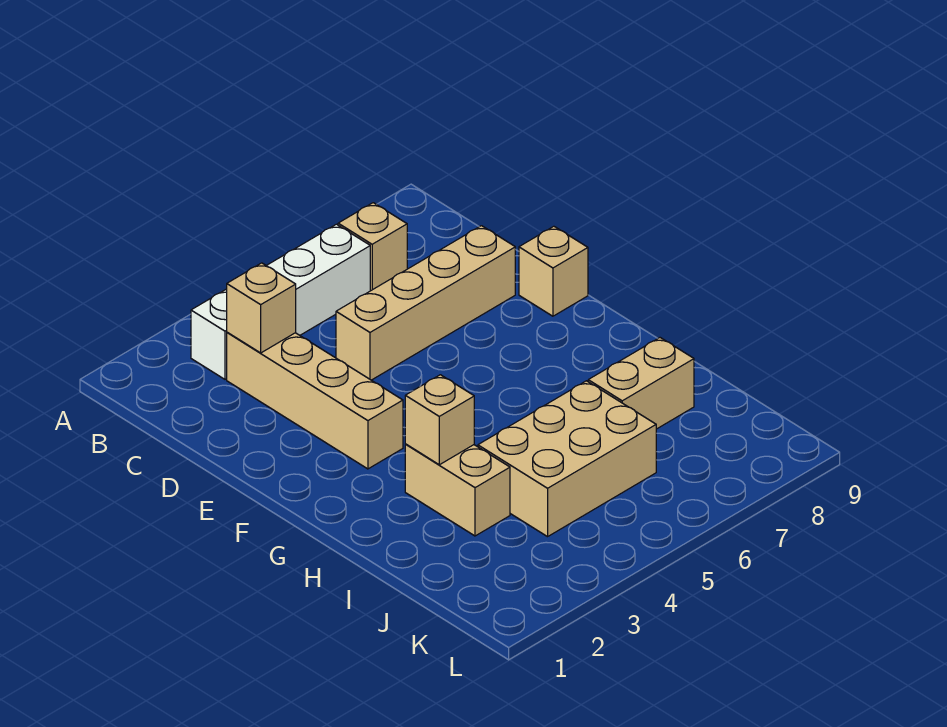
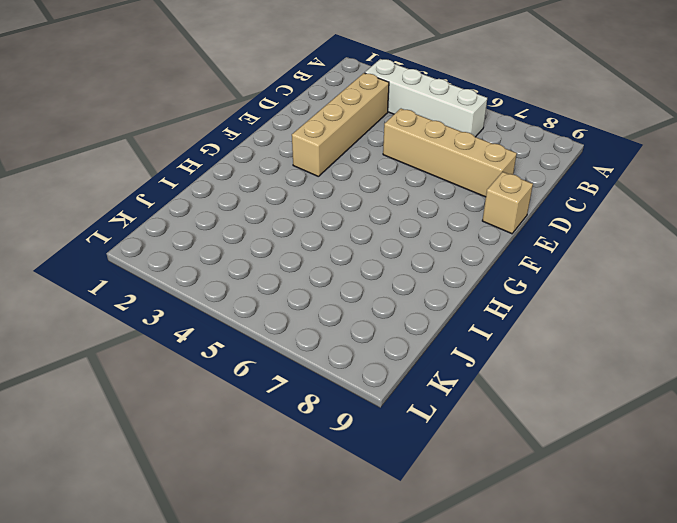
none -> tan 1x1 brick [338,203,407,291]
none -> tan 1x2 brick [405,444,510,536]

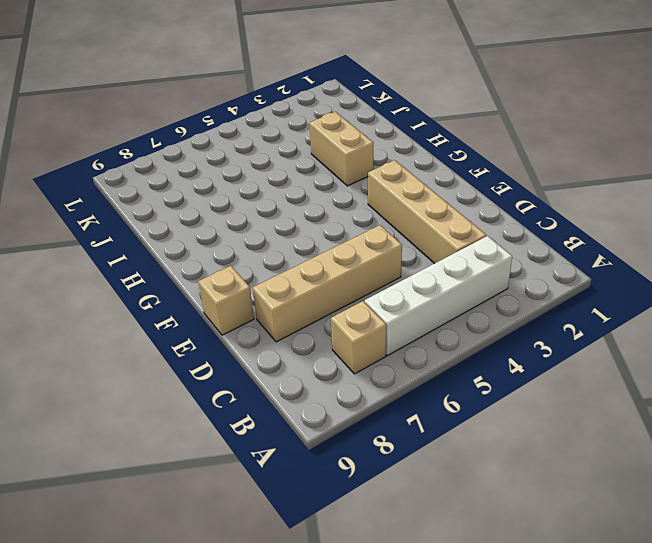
none -> tan 2x3 brick [478,381,656,537]
none -> tan 1x2 brick [588,338,694,429]

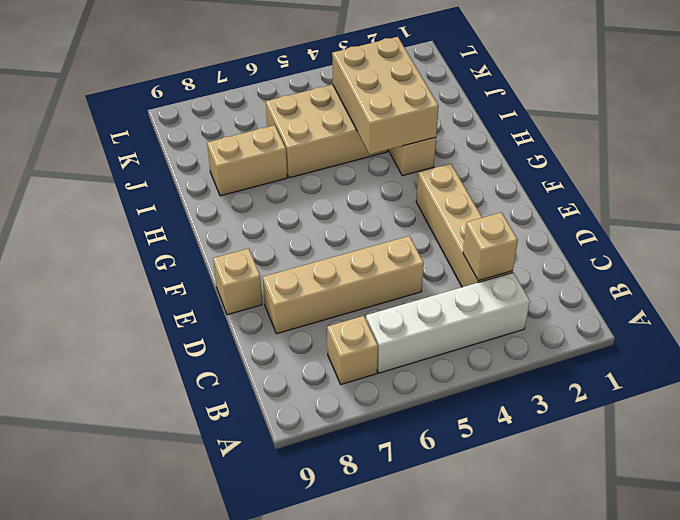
tan 2x3 brick [332,37,439,154] -> tan 1x1 brick [405,375,474,465]

